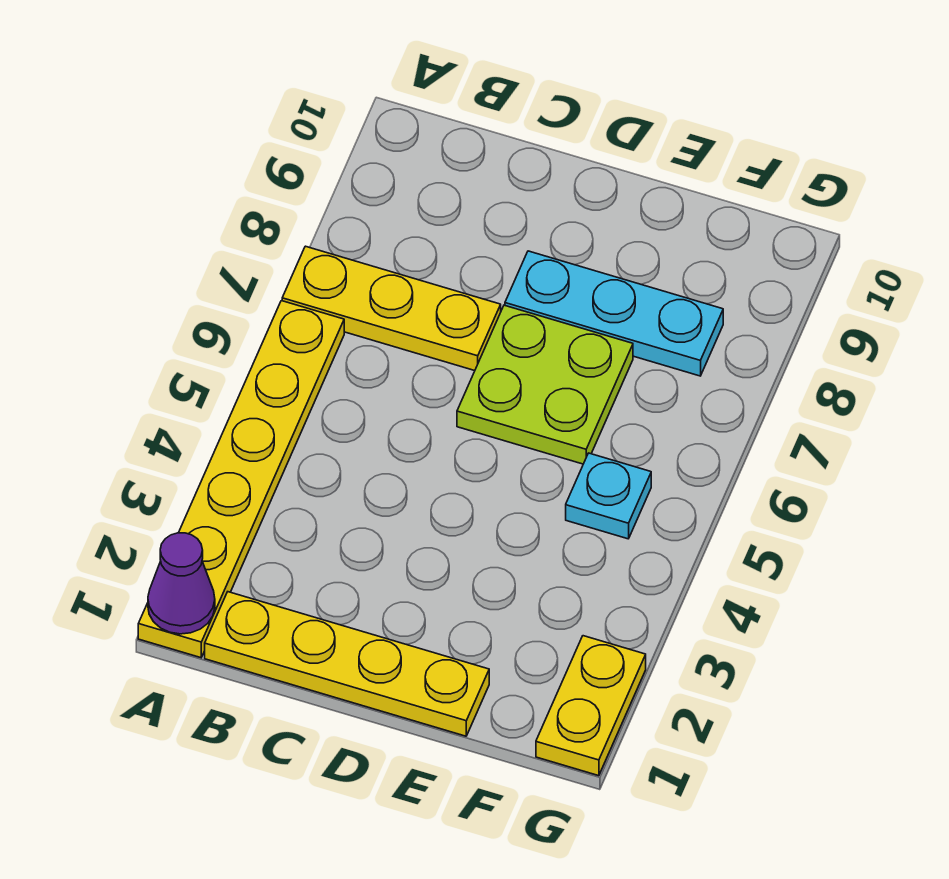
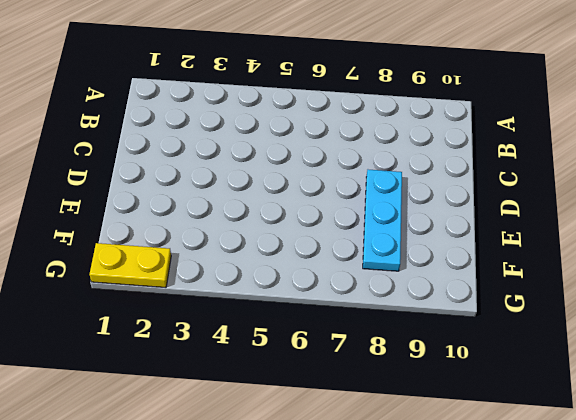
none -> yellow 1x6 plate [138,301,344,658]
none -> yellow 1x3 plate [282,246,501,371]

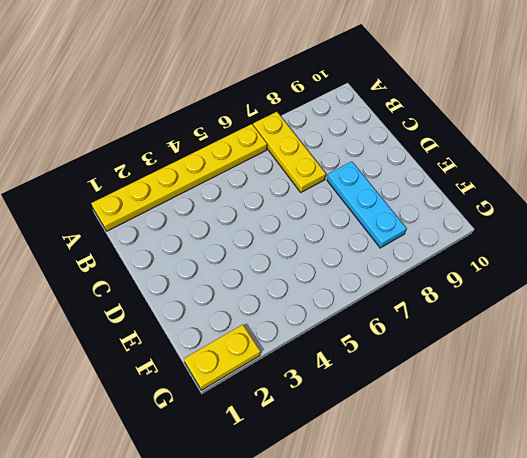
none -> yellow 1x4 plate [205,592,489,736]
none -> lime 2x2 plate [457,305,633,464]

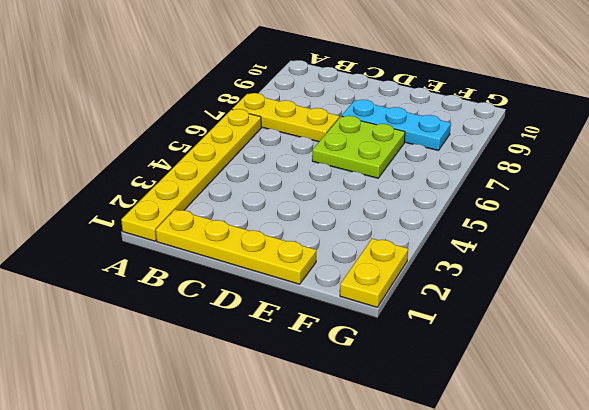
none -> cyan 1x1 plate [566,453,651,539]
none -> purple 1x1 cone [148,533,215,634]

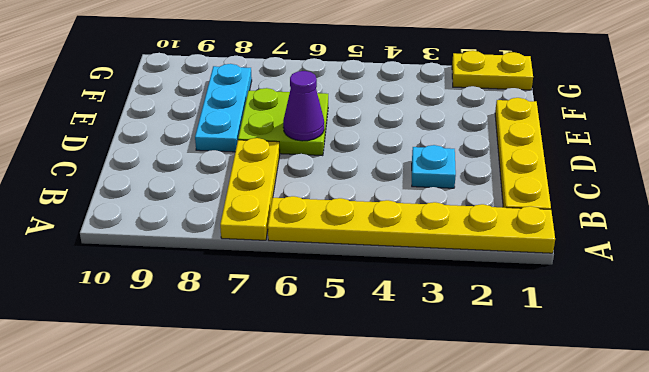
cyan 1x1 plate [412,145,456,188] -> cyan 1x1 plate moved to [566,453,651,539]
purple 1x1 cone [283,71,324,141] -> purple 1x1 cone moved to [148,533,215,634]

